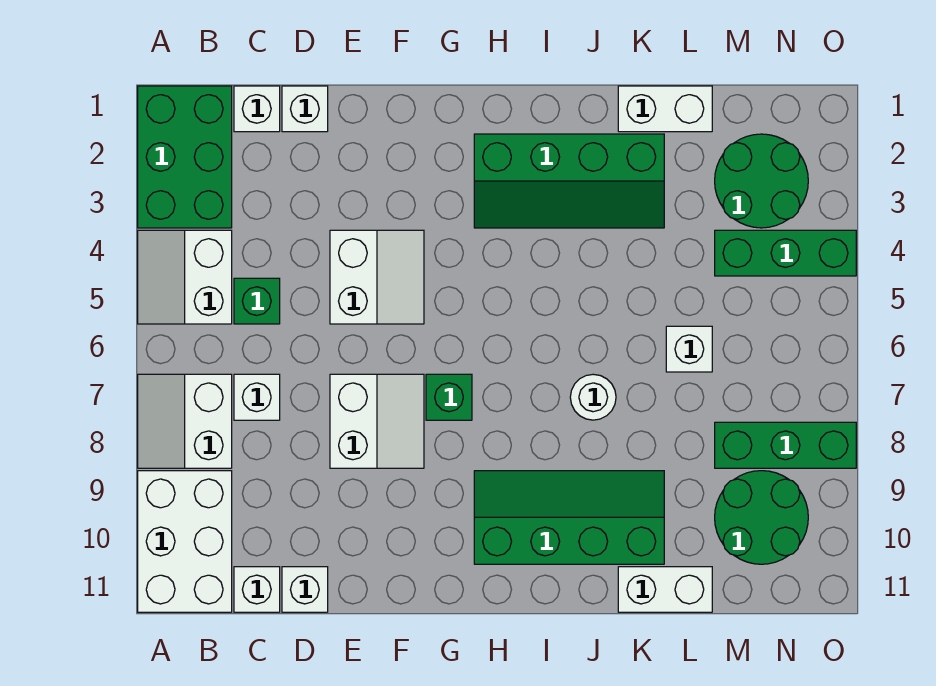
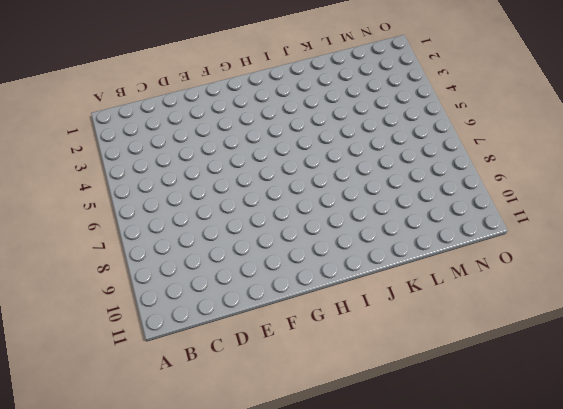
none -> green 2x3 brick [138,86,232,228]
none -> white 2x2 slope [138,230,232,324]
none -> white 2x2 slope [138,374,232,468]

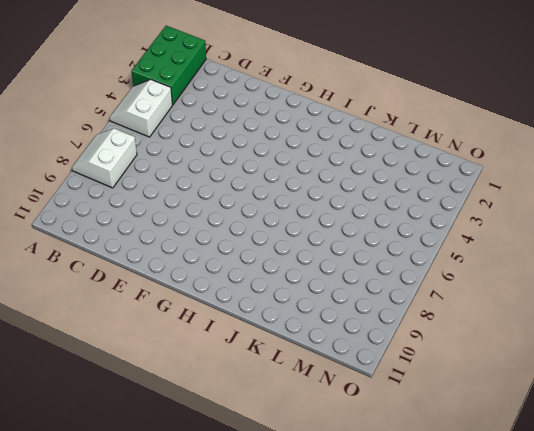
none -> white 2x3 brick [138,471,232,612]
none -> white 1x1 brick [234,86,280,132]
none -> green 1x1 brick [234,278,280,324]

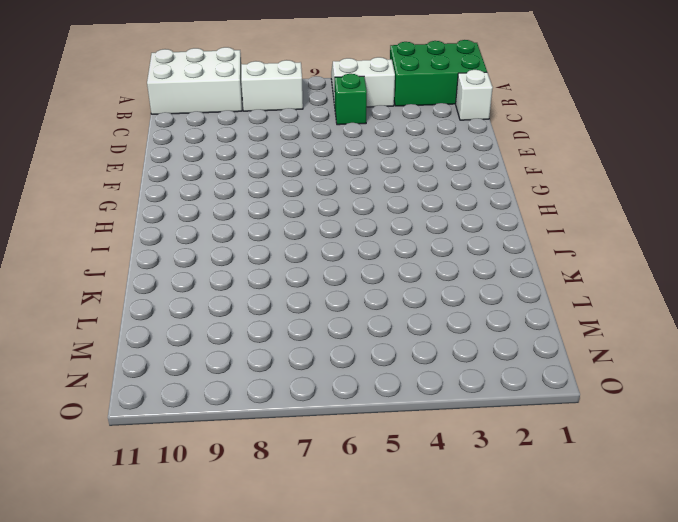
none -> white 1x1 brick [234,374,280,420]
none -> white 1x1 brick [234,567,280,612]
none -> white 1x1 brick [282,86,328,132]

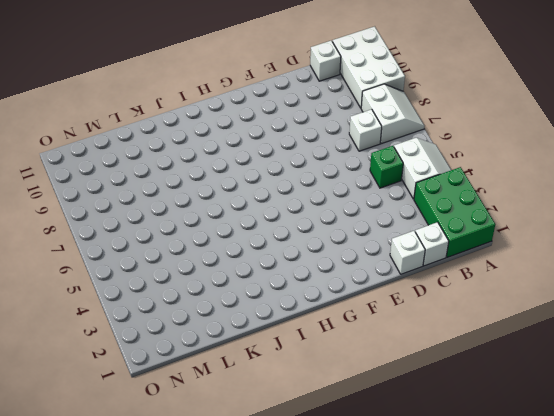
none -> white 1x1 brick [282,567,328,612]
none -> white 2x2 slope [330,230,424,324]
none -> white 2x2 slope [330,374,424,468]

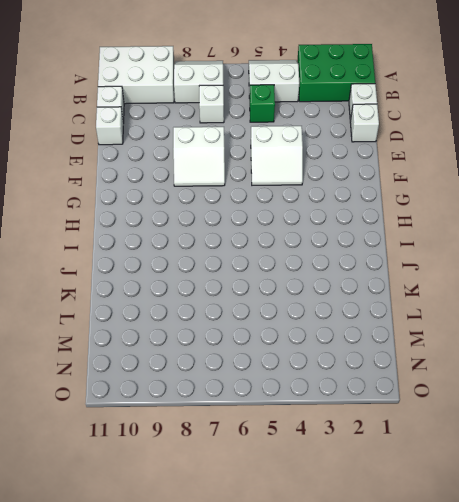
none -> green 1x1 brick [426,374,472,420]
none -> green 2x4 slope [474,134,664,228]
none -> green 2x4 slope [474,471,664,564]

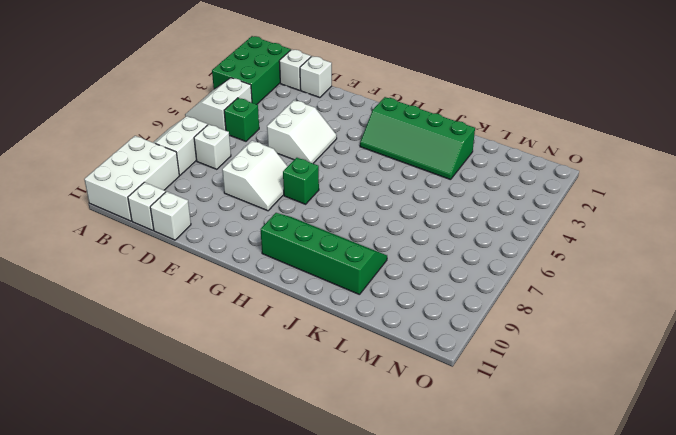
none -> white 1x1 round brick [570,374,616,420]
none -> white 1x2 brick [618,86,712,132]
none -> white 1x2 brick [618,567,712,612]

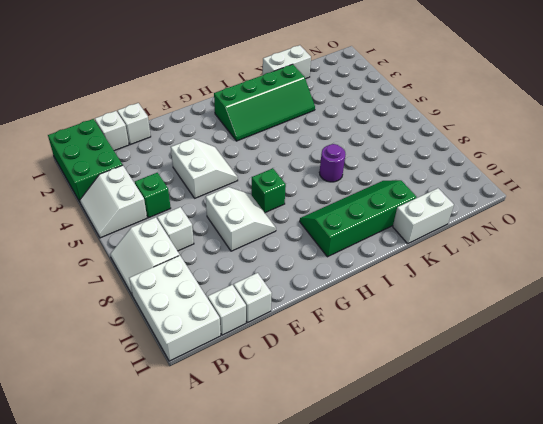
purple 1x1 round brick [319,144,345,182] -> white 1x1 round brick [570,374,616,420]
none -> white 1x1 brick [666,326,712,372]
none -> green 2x2 round brick [715,134,808,228]
none -> green 1x3 brick [715,230,856,276]

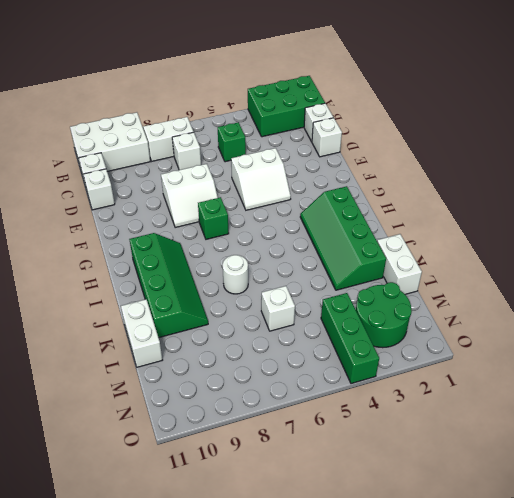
none -> white 2x2 slope [138,230,232,324]
none -> green 1x3 brick [715,422,856,468]
none -> green 2x2 round brick [715,471,808,564]

